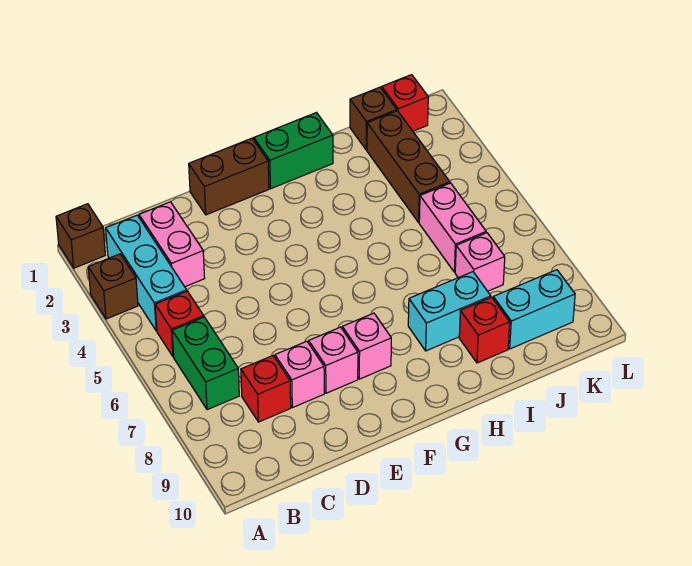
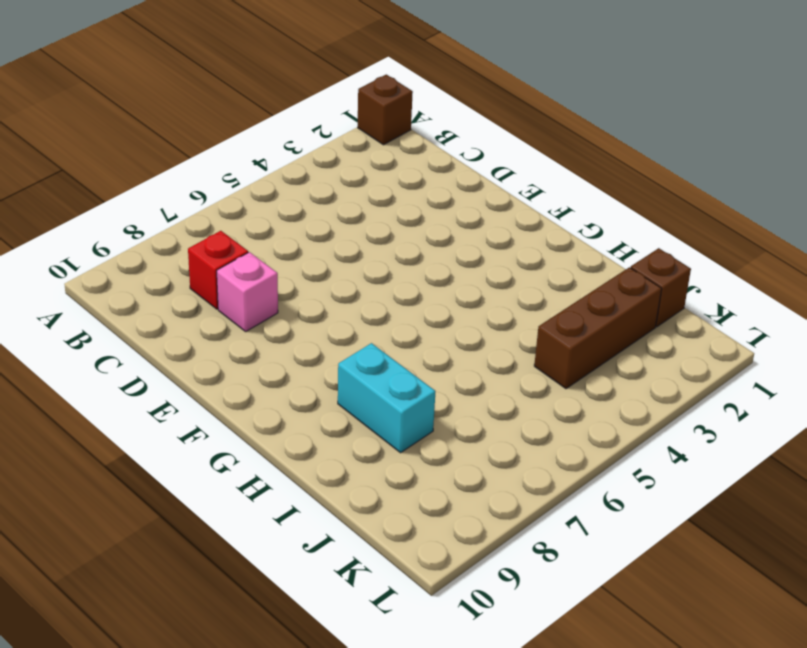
none -> brown 1x1 brick [88,254,138,319]
none -> cyan 1x3 brick [106,215,187,331]
none -> red 1x1 brick [155,291,204,357]

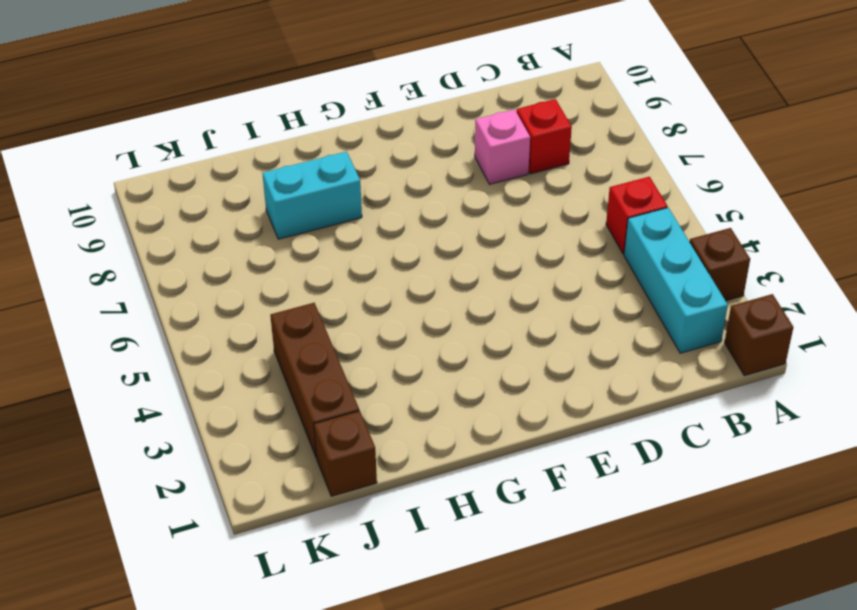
none -> green 1x2 brick [172,317,239,410]
none -> pink 1x2 brick [139,202,205,287]
none -> brown 1x2 brick [189,138,269,215]

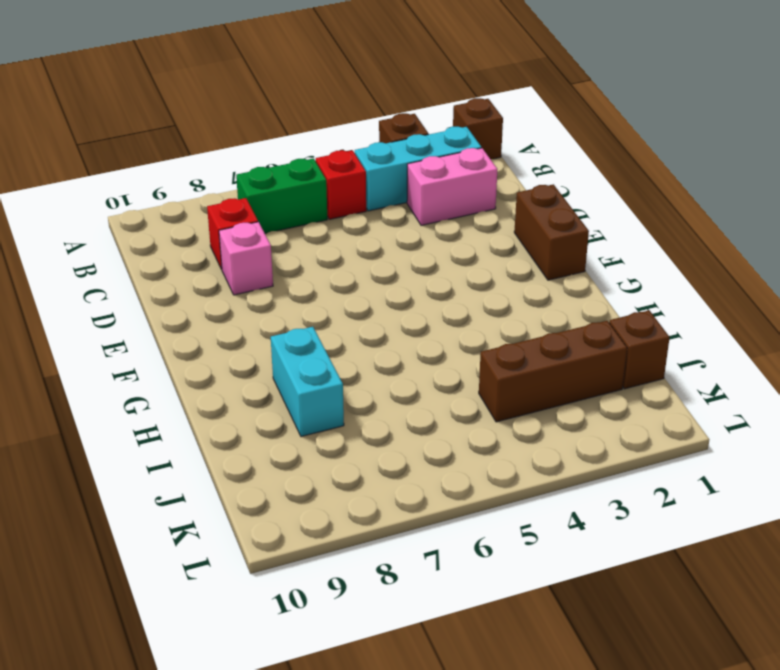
none -> pink 1x1 brick [309,327,358,393]
none -> pink 1x1 brick [342,313,391,379]
none -> green 1x2 brick [254,113,333,189]

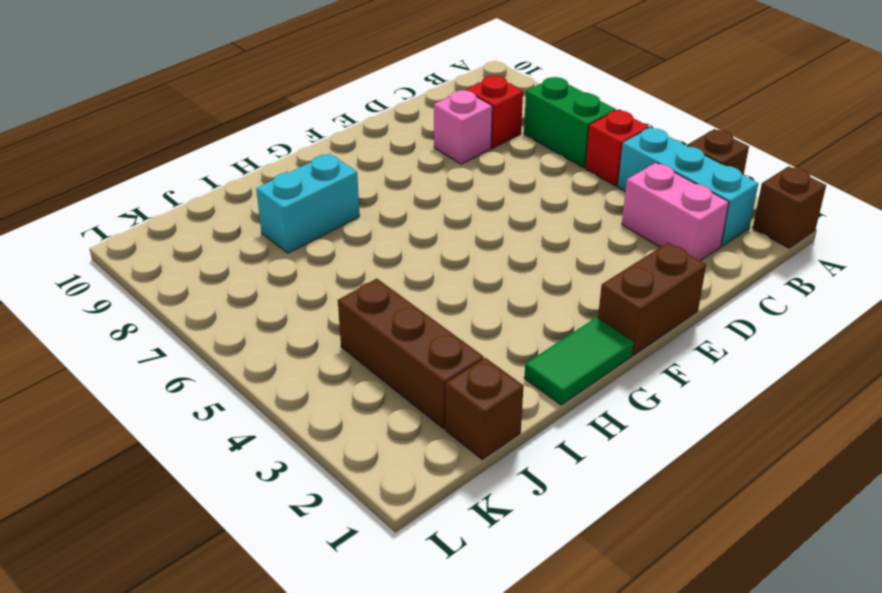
green 1x2 tile [524,317,634,405] -> green 1x2 brick [254,113,333,189]
none -> pink 1x1 brick [309,327,358,393]
none -> pink 1x1 brick [342,313,391,379]
none -> red 1x1 brick [459,297,510,363]

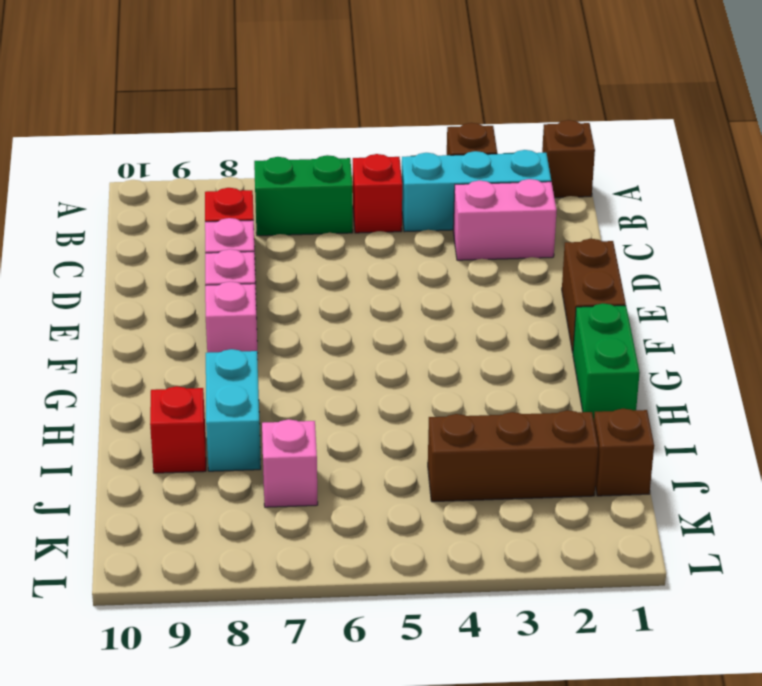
none -> pink 1x2 brick [419,183,486,272]
none -> cyan 1x2 brick [493,270,575,349]
none -> red 1x1 brick [382,75,428,131]

